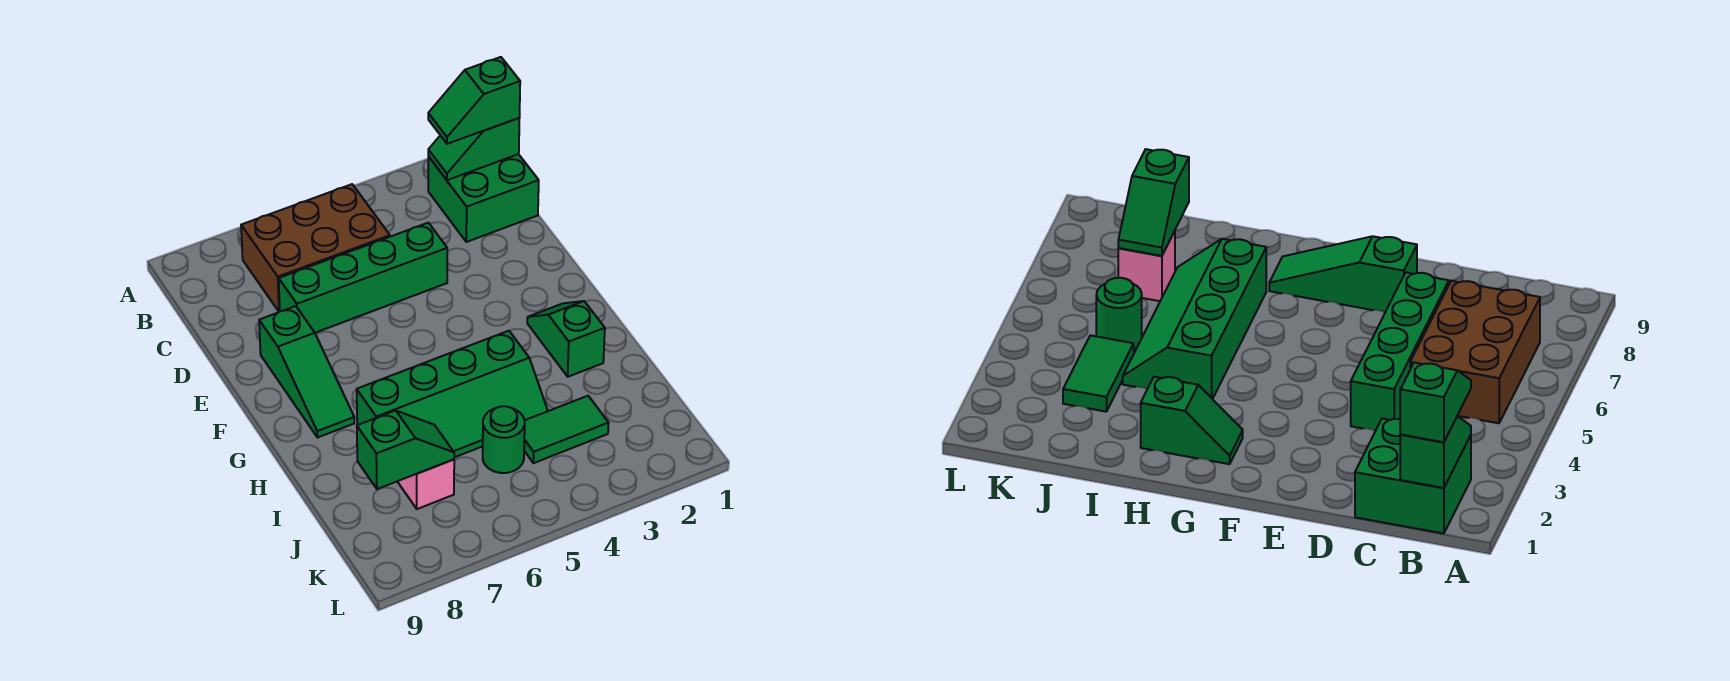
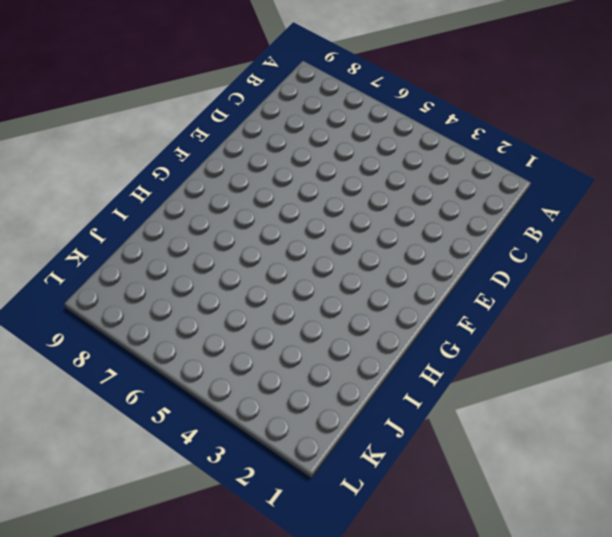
none -> green 2x2 brick [428,154,539,242]
none -> brown 2x3 brick [241,184,390,312]
none -> green 1x4 brick [279,223,447,333]

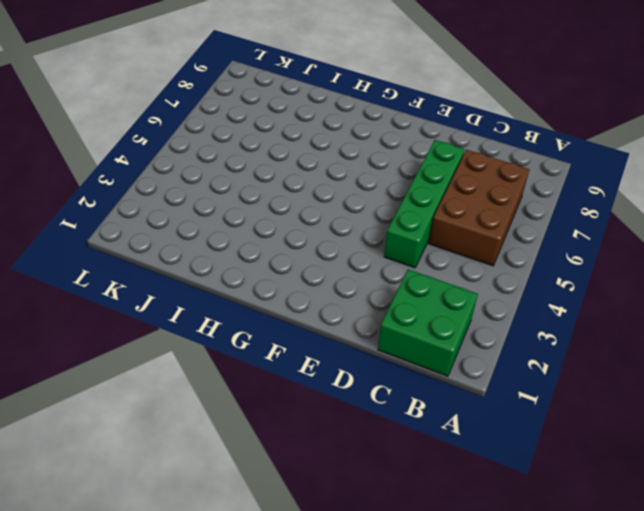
none -> green 1x3 slope [259,306,354,438]
none -> green 1x2 slope [527,301,605,377]
none -> green 2x4 slope [357,331,548,457]

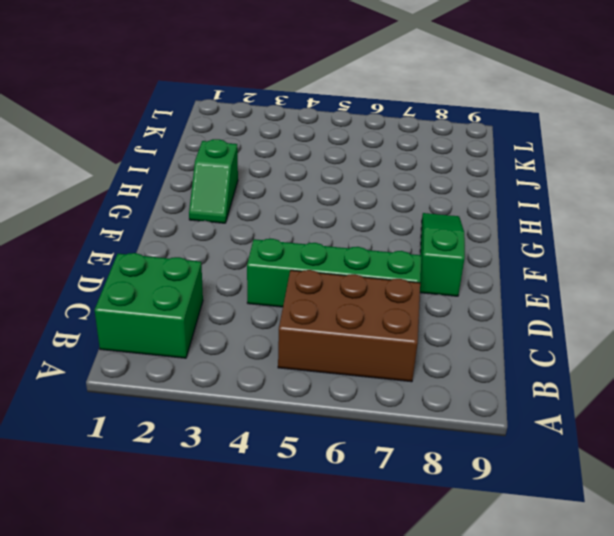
none -> green 2x4 slope [357,331,548,457]
none -> green 1x2 tile [524,396,609,463]
none -> green 1x1 round brick [483,406,525,473]

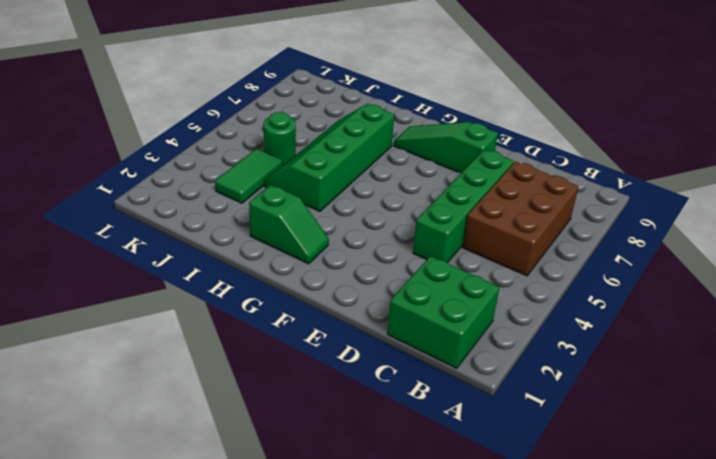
none -> pink 1x1 brick [397,459,454,509]
none -> green 1x2 slope [428,118,520,180]
none -> green 1x2 slope [357,411,454,489]

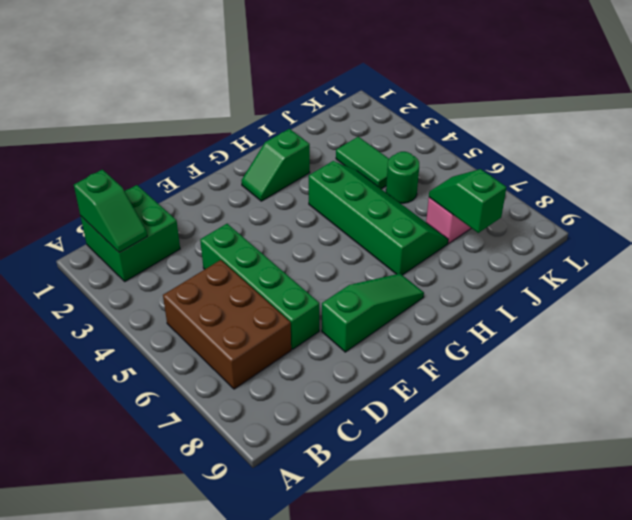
none -> green 1x2 slope [428,57,520,144]

